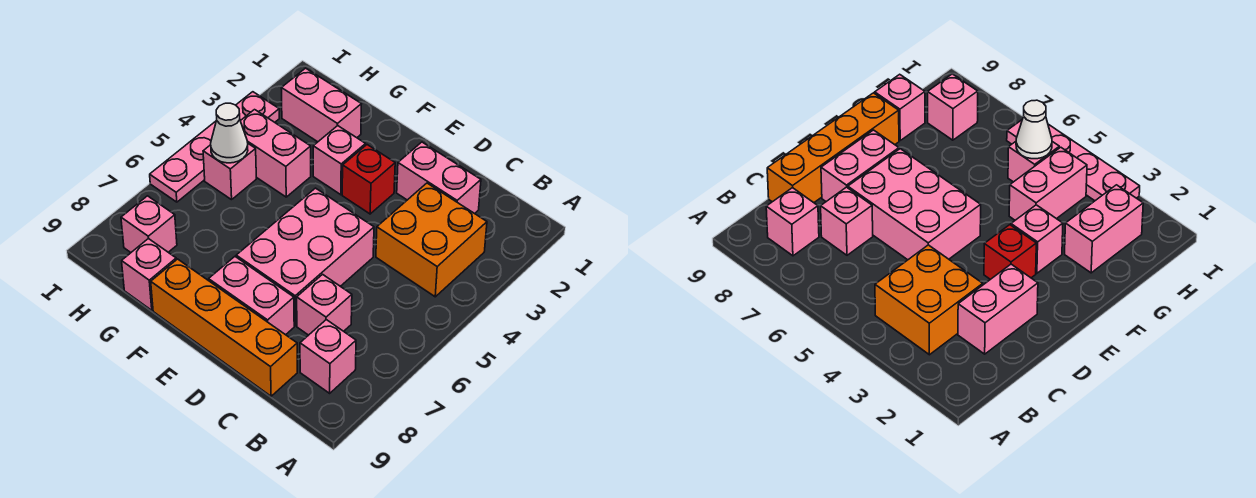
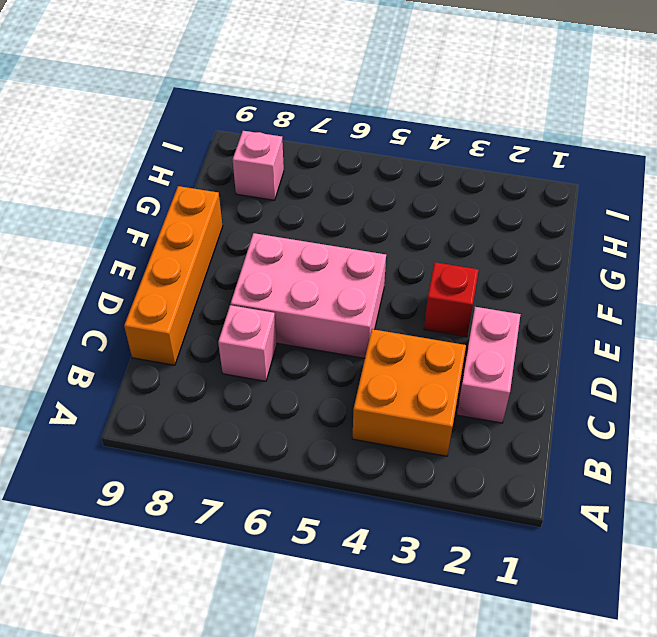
none -> pink 1x1 brick [300,320,356,393]
none -> pink 1x2 brick [209,257,294,335]
none -> pink 1x1 brick [313,126,366,195]

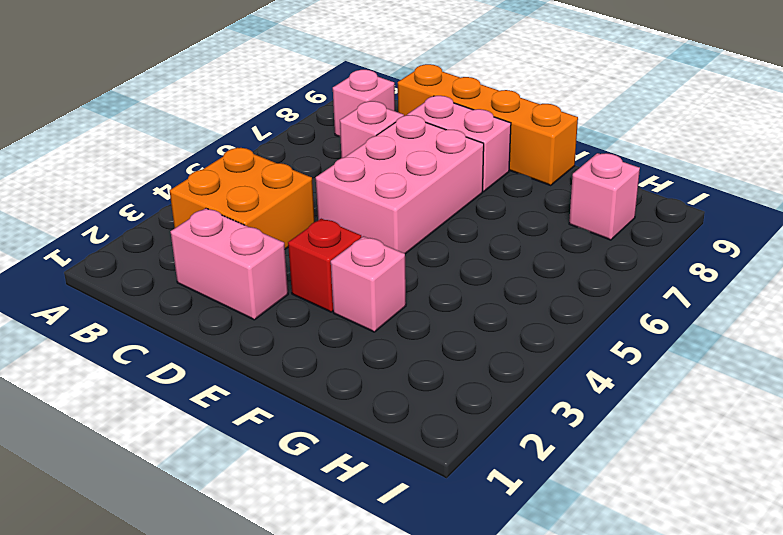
none -> pink 1x2 brick [281,68,361,142]
none -> pink 1x2 brick [241,110,311,197]
none -> pink 1x1 brick [122,239,176,310]

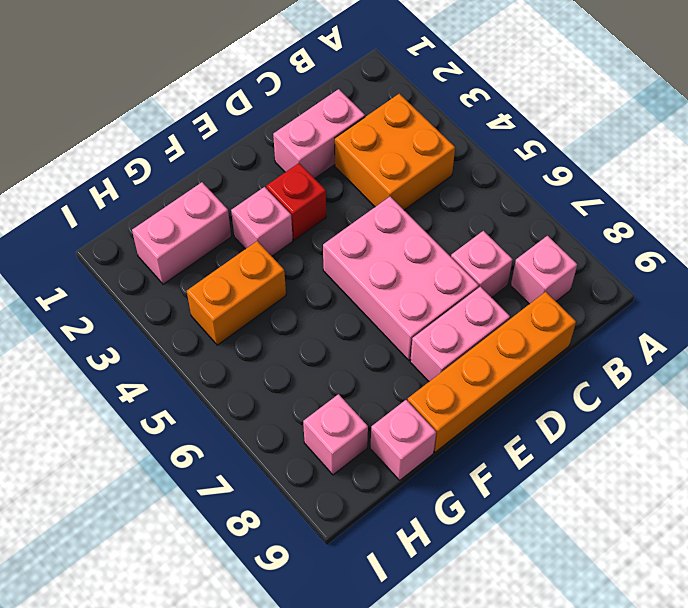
orange 1x2 brick [187,241,286,345] -> pink 1x2 brick [241,110,311,197]
none -> pink 1x1 brick [203,144,256,200]
none -> pink 1x4 plate [150,92,279,202]
none -> white 1x1 cone [211,103,248,163]

